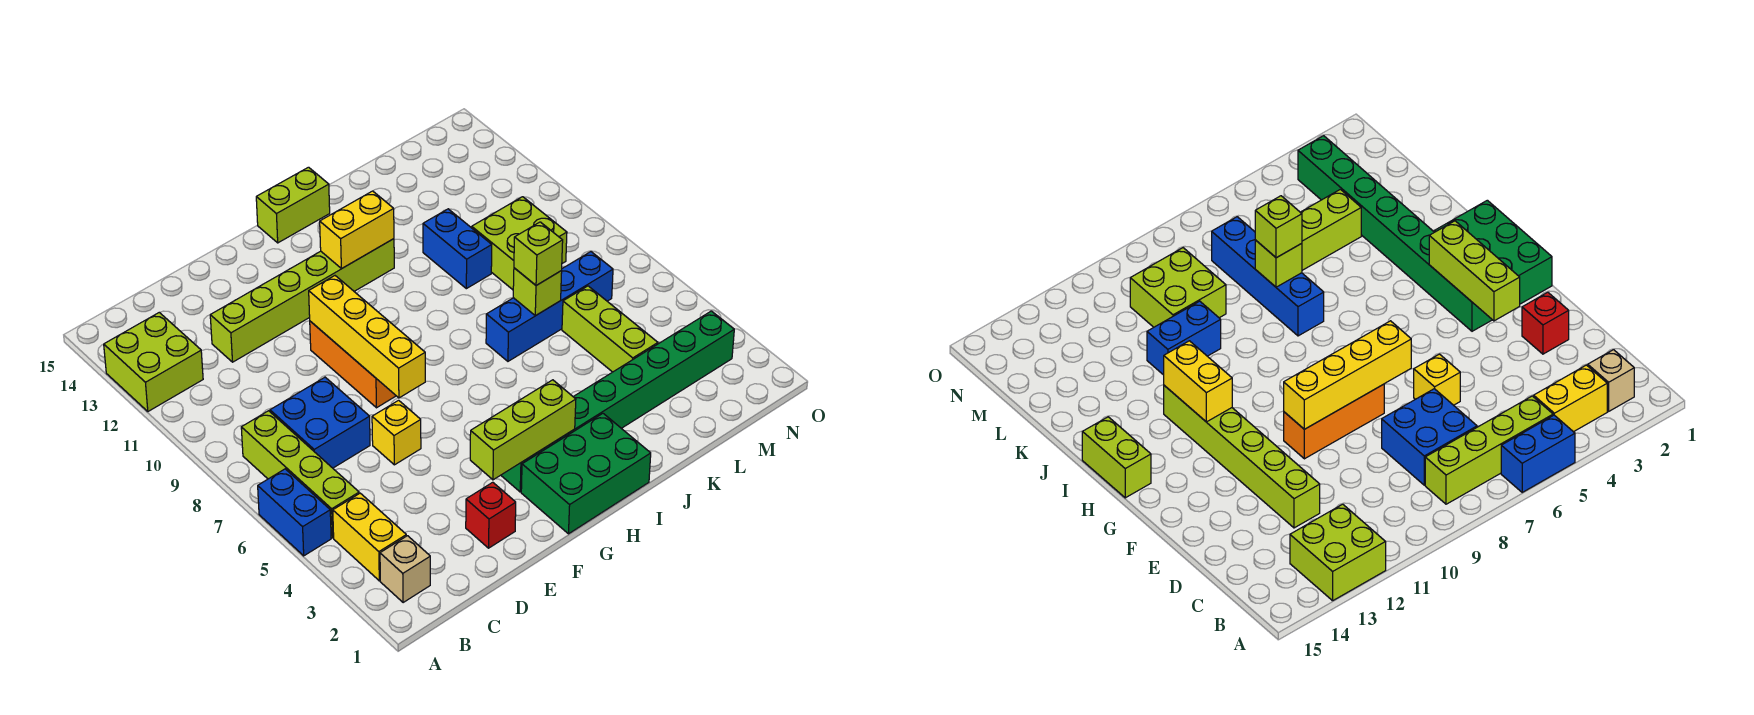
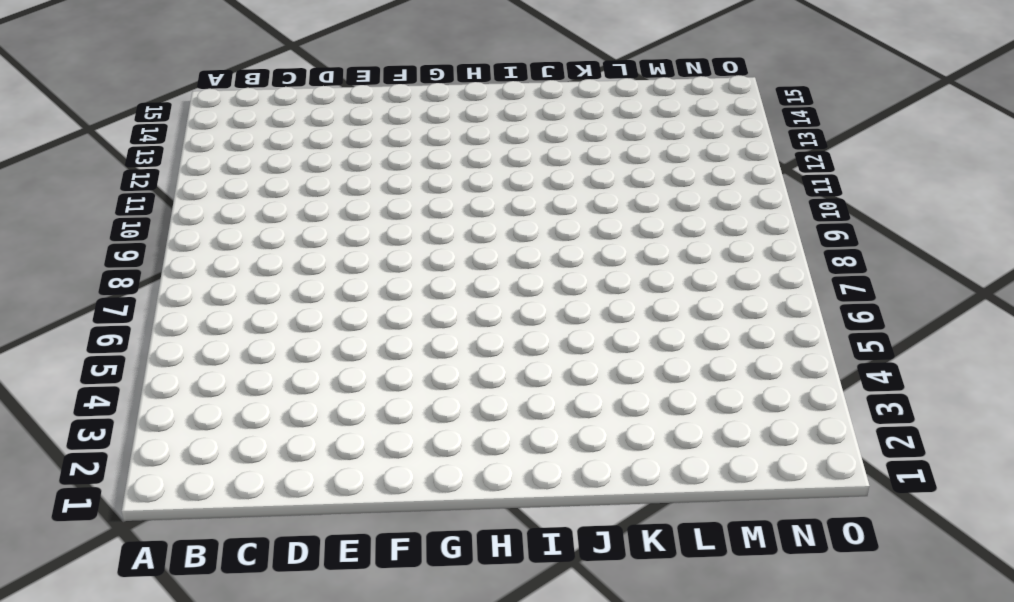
none -> blue 1x2 brick [258,469,331,556]
none -> lime 2x2 brick [104,312,203,411]
none -> tan 1x1 brick [380,536,430,603]

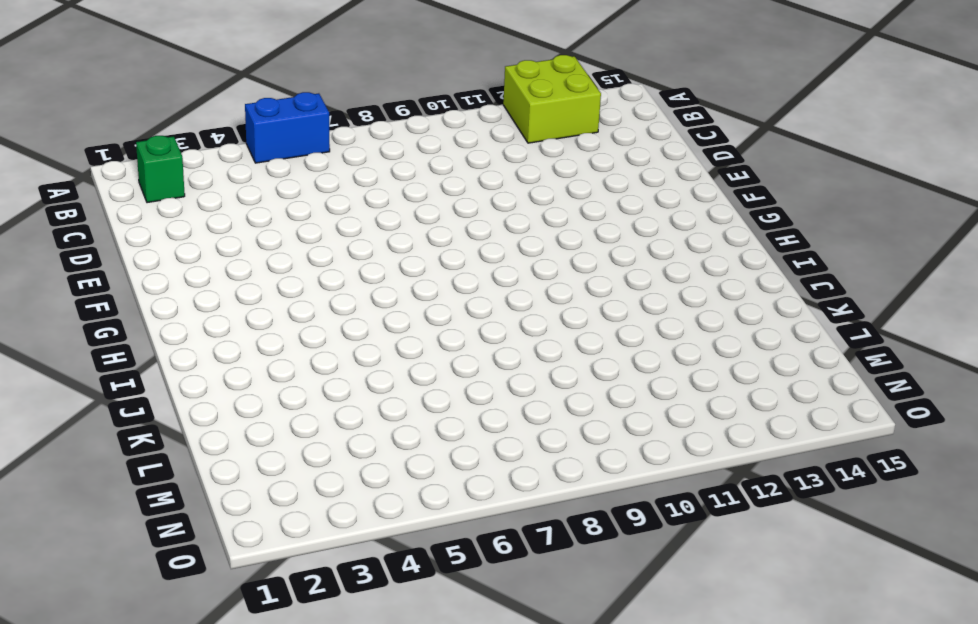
green 1x1 brick [136,136,185,203] -> tan 1x1 brick [380,536,430,603]
none -> yellow 1x2 brick [333,493,406,581]
none -> lime 1x4 brick [241,411,359,538]
none -> blue 2x2 brick [270,377,370,468]

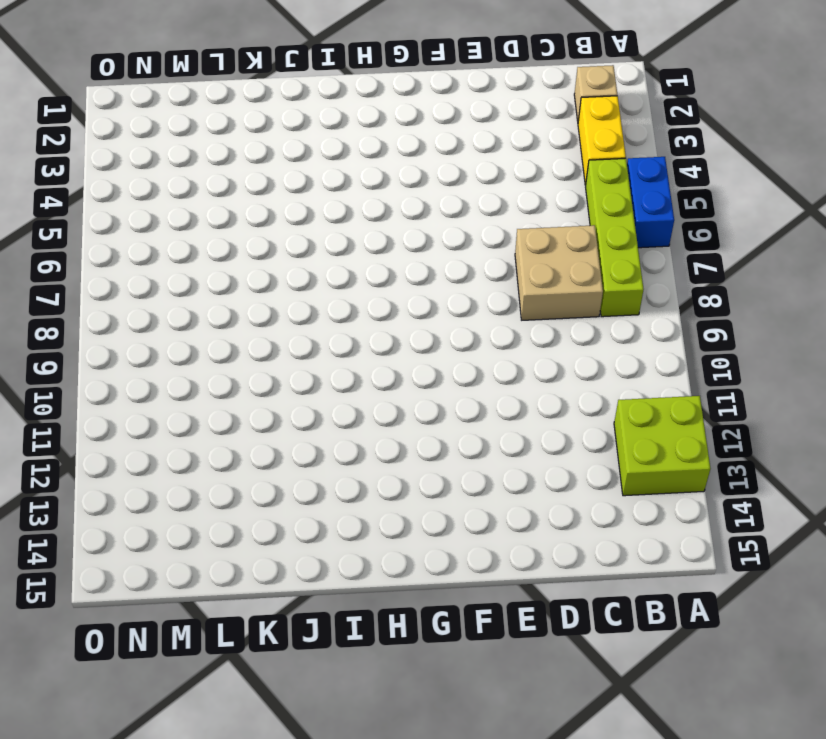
tan 2x2 brick [515,225,603,320] -> blue 2x2 brick [270,377,370,468]
none -> lime 1x6 brick [210,239,394,362]
none -> red 1x1 brick [466,482,516,548]
none -> yellow 1x1 brick [372,400,421,465]

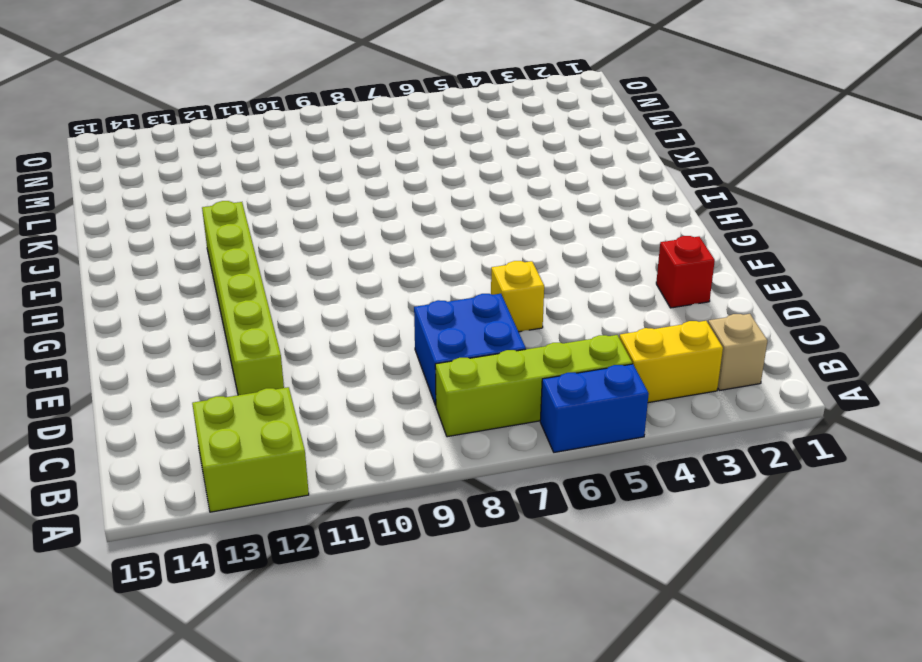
none -> orange 1x3 brick [310,321,396,408]
none -> green 2x3 brick [521,414,651,534]
none -> green 1x8 brick [501,311,734,492]

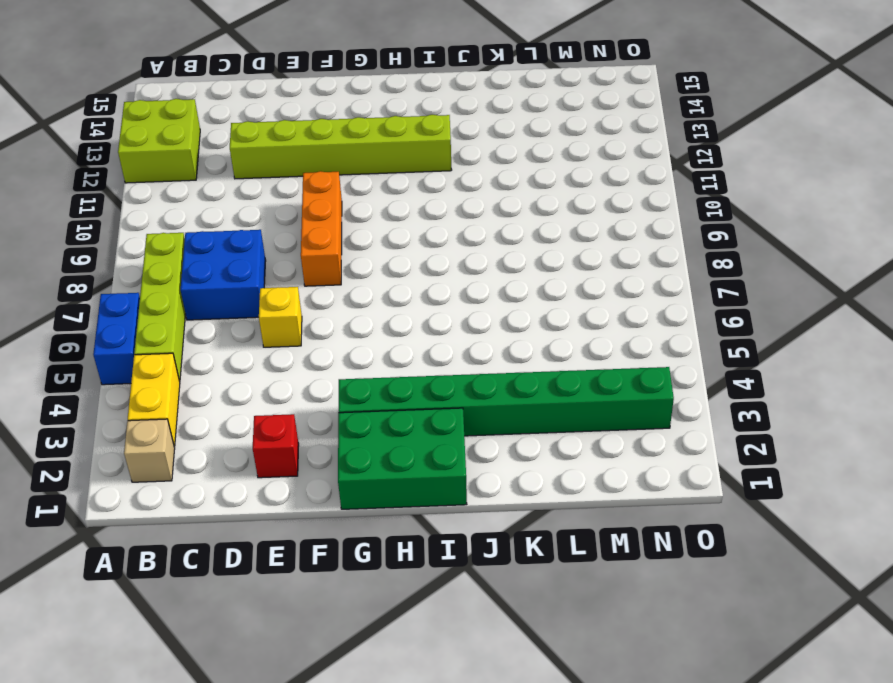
none -> lime 1x2 brick [256,167,330,243]
none -> blue 1x4 brick [486,252,613,361]
none -> blue 1x2 brick [423,209,492,289]

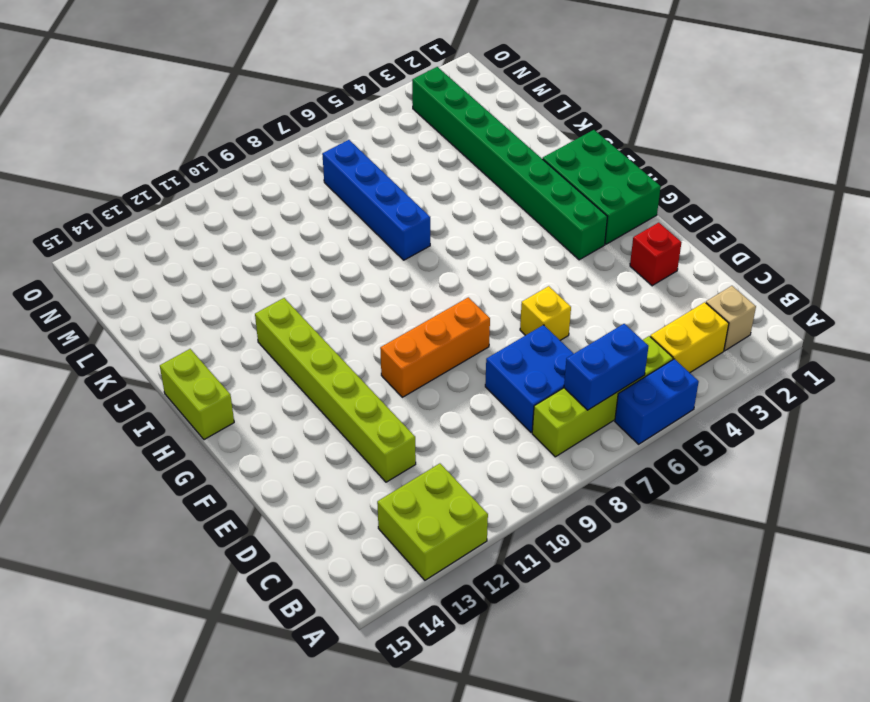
blue 1x2 brick [564,324,649,410] -> blue 1x2 brick moved to [423,209,492,289]
none -> lime 1x3 brick [562,286,658,372]
none -> lime 2x2 brick [472,197,567,290]
none -> lime 1x3 brick [470,380,576,480]

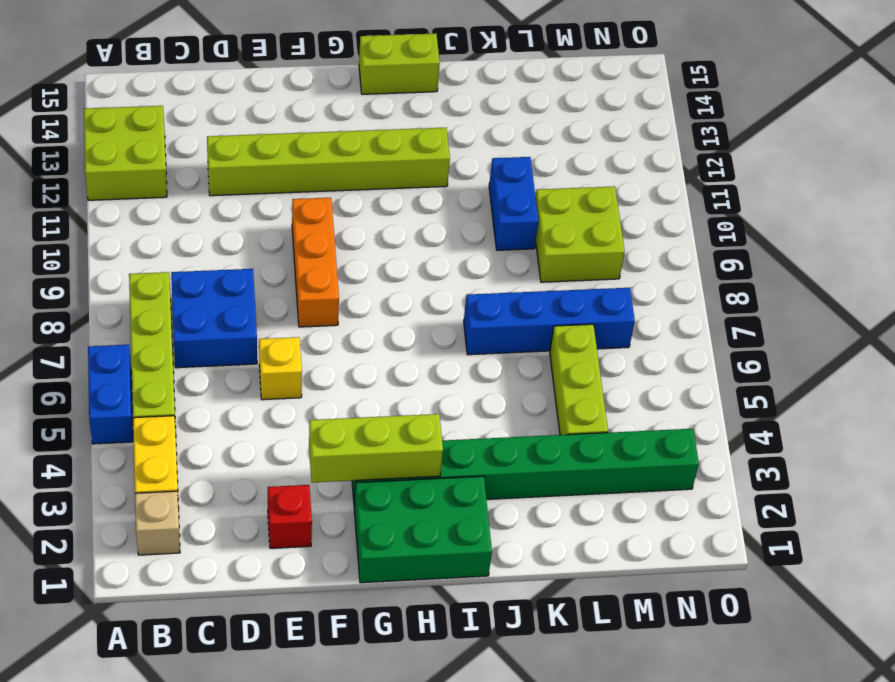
none -> yellow 1x4 brick [309,276,425,398]
none -> yellow 1x2 brick [320,191,394,269]
none -> lime 1x1 brick [513,268,562,316]

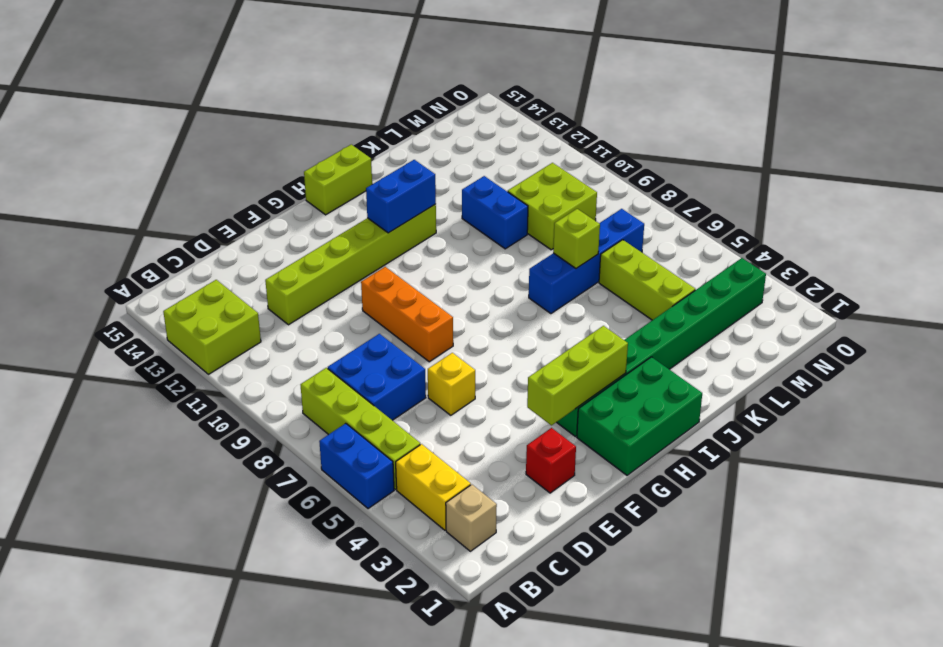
blue 1x2 brick [366,160,436,233] -> yellow 1x2 brick [320,191,394,269]
none -> yellow 1x4 brick [309,276,425,398]
none -> lime 1x1 brick [514,222,563,285]

